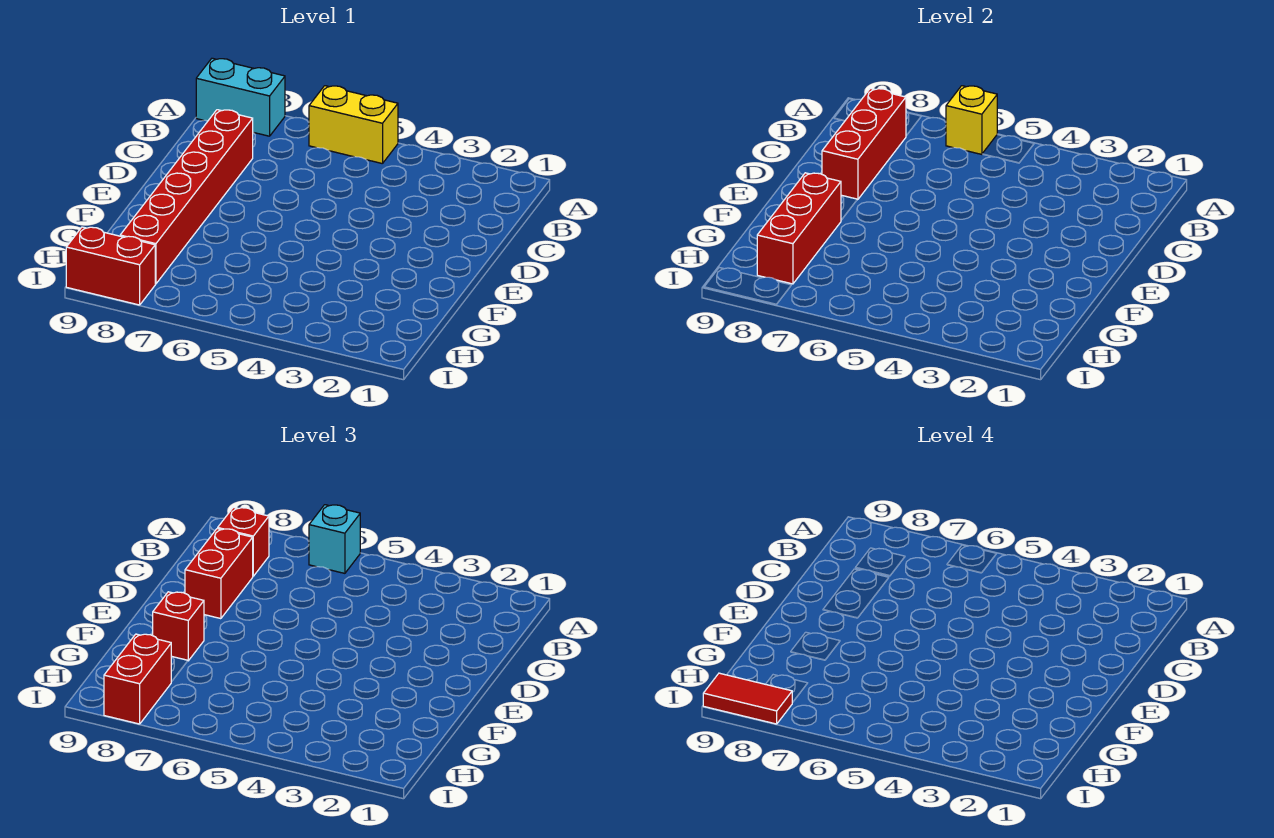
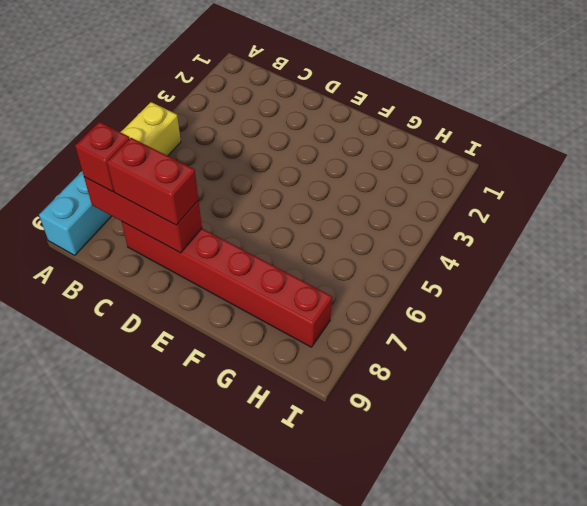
none -> red 1x2 brick [66,227,155,305]
none -> yellow 1x1 brick [946,86,997,154]
none -> red 1x3 brick [757,173,841,284]

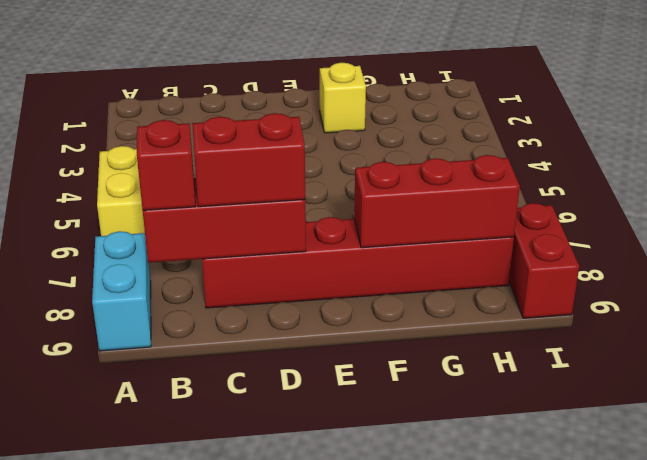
yellow 1x1 brick [320,63,366,133] -> yellow 1x1 brick moved to [946,86,997,154]
none -> cyan 1x1 brick [309,505,360,573]
none -> red 1x1 brick [153,592,204,661]
none -> red 1x2 brick [104,634,171,724]

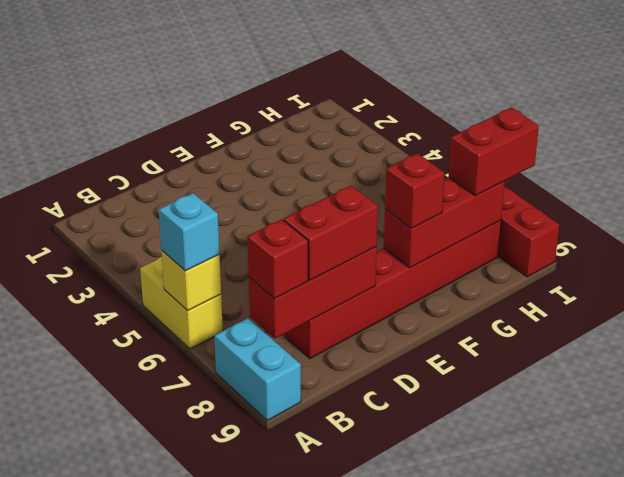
none -> red 1x2 tile [703,673,792,724]

